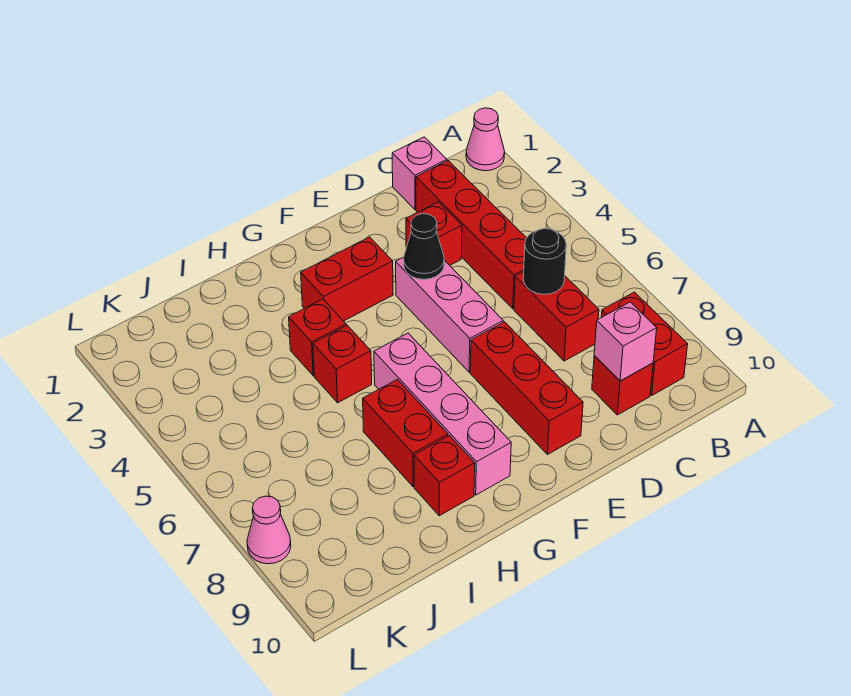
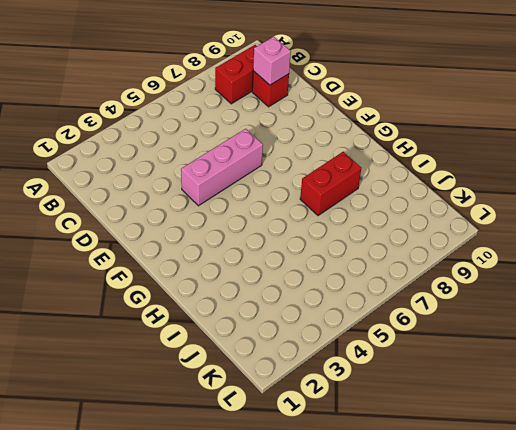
none -> pink 1x1 cone [466,108,505,171]
none -> pink 1x1 brick [392,137,447,210]
none -> red 1x4 brick [416,161,526,309]

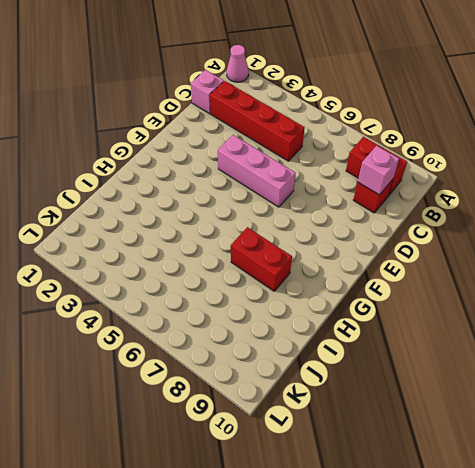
none -> red 1x2 brick [514,272,599,361]
none -> red 1x1 brick [406,202,462,265]
none -> red 1x3 brick [470,322,583,455]

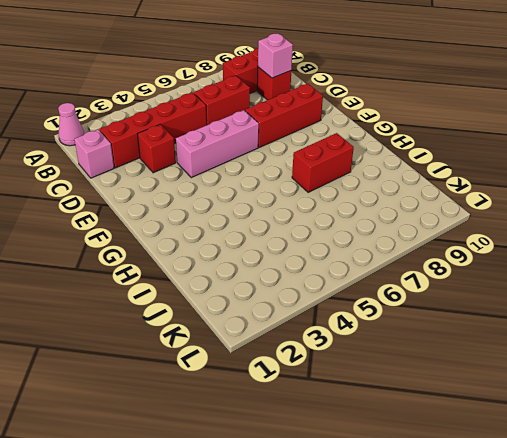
none -> red 1x2 brick [301,237,393,321]
none -> pink 1x4 brick [374,333,511,495]
none -> red 1x1 brick [289,299,346,376]

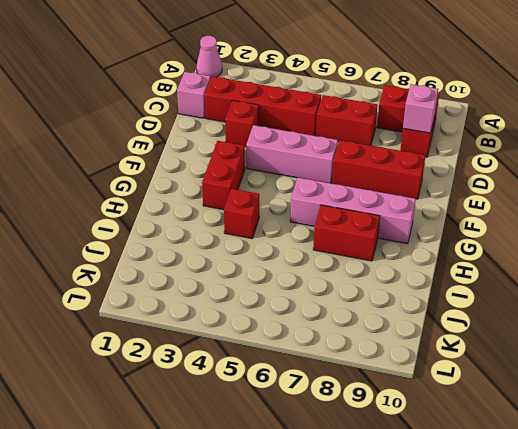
none -> red 1x1 brick [313,325,372,403]
none -> red 1x1 brick [414,436,475,516]
none -> pink 1x1 cone [247,496,291,564]

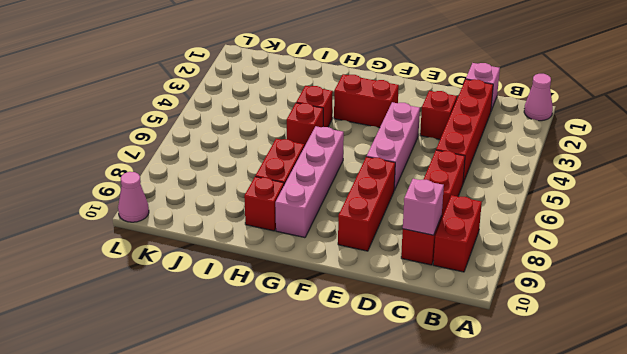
pink 1x1 cone [118,172,149,222] -> pink 1x1 cone moved to [247,496,291,564]
none -> black 1x1 round brick [523,228,566,294]
none -> black 1x1 cone [404,214,444,279]

